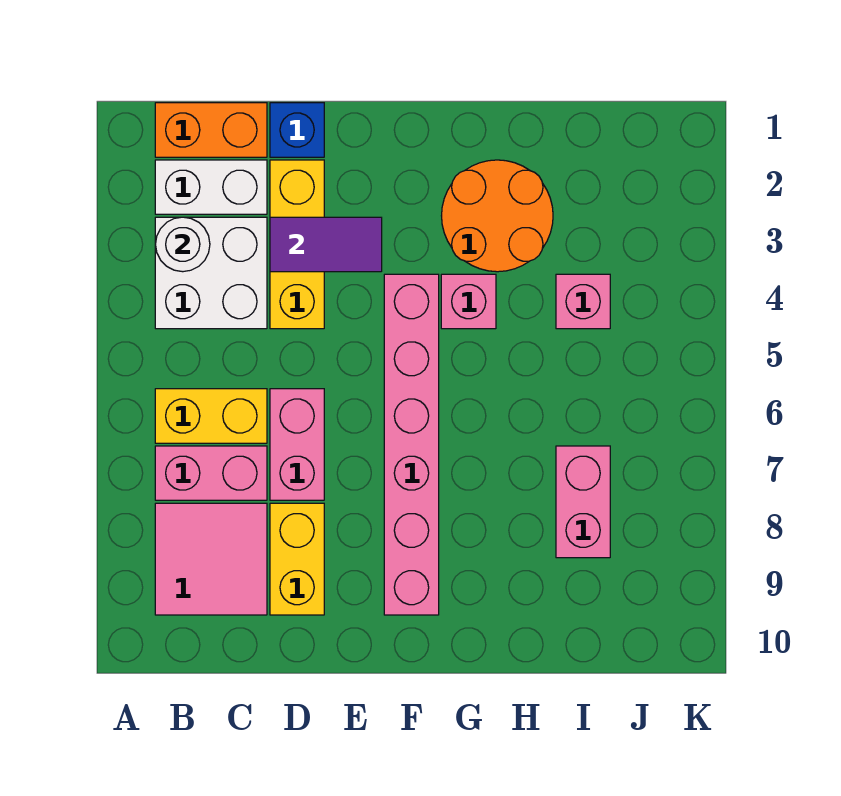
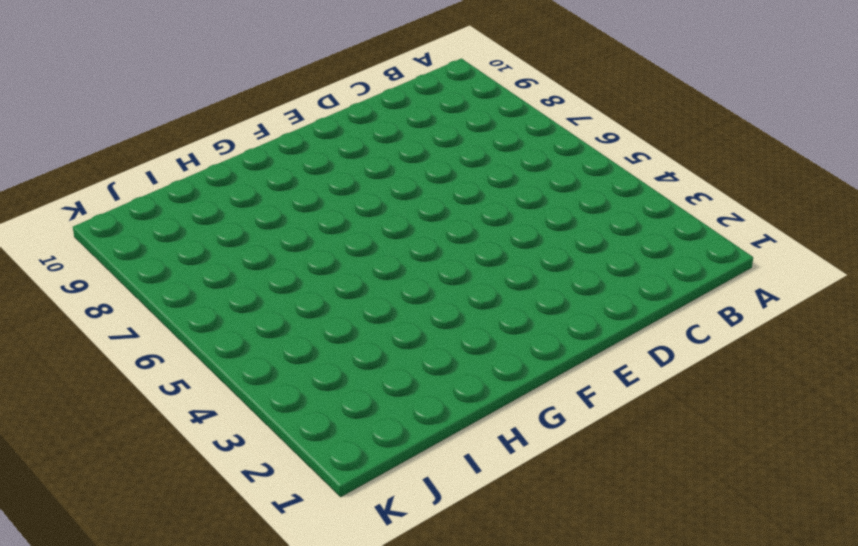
none -> orange 1x2 brick [155,103,267,157]
none -> white 1x2 brick [155,160,267,214]
none -> white 2x2 brick [155,217,267,329]

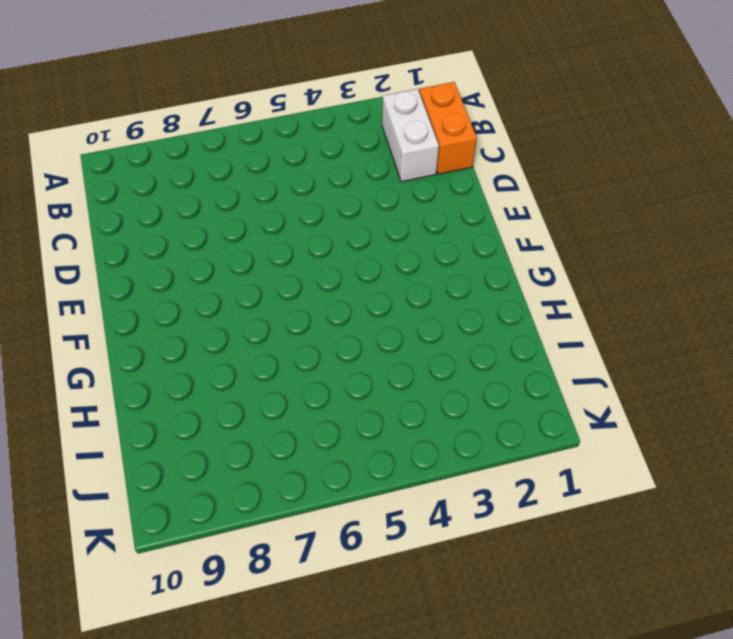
none -> white 2x2 brick [155,217,267,329]
none -> yellow 1x2 brick [155,389,267,443]
none -> pink 1x2 brick [155,446,267,500]

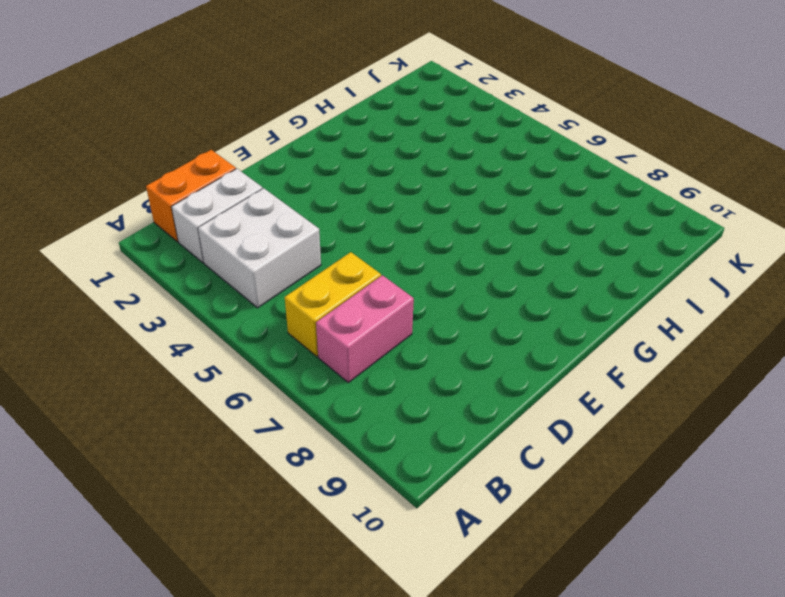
none -> pink 2x2 tile [155,503,267,615]
none -> blue 1x1 brick [270,103,324,157]
none -> yellow 1x3 brick [270,160,324,329]

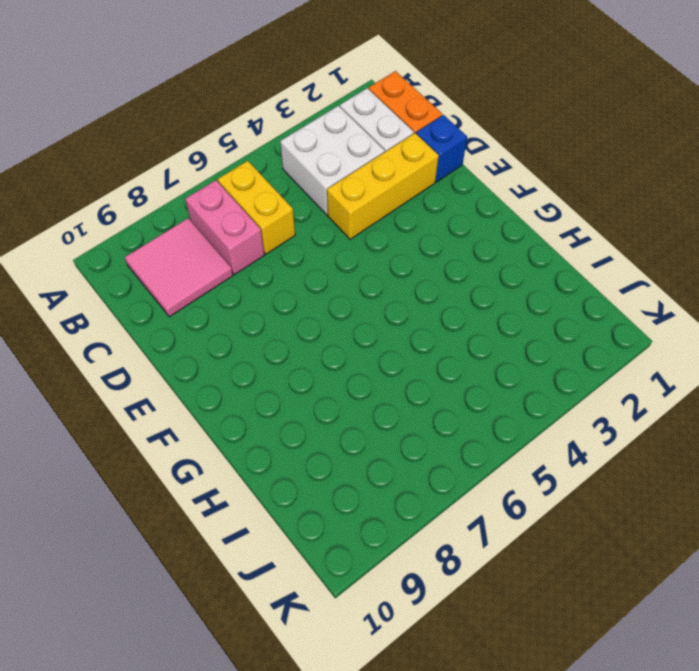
none -> pink 1x2 brick [270,389,324,500]
none -> yellow 1x2 brick [270,503,324,615]
none -> pink 1x6 brick [384,274,439,615]

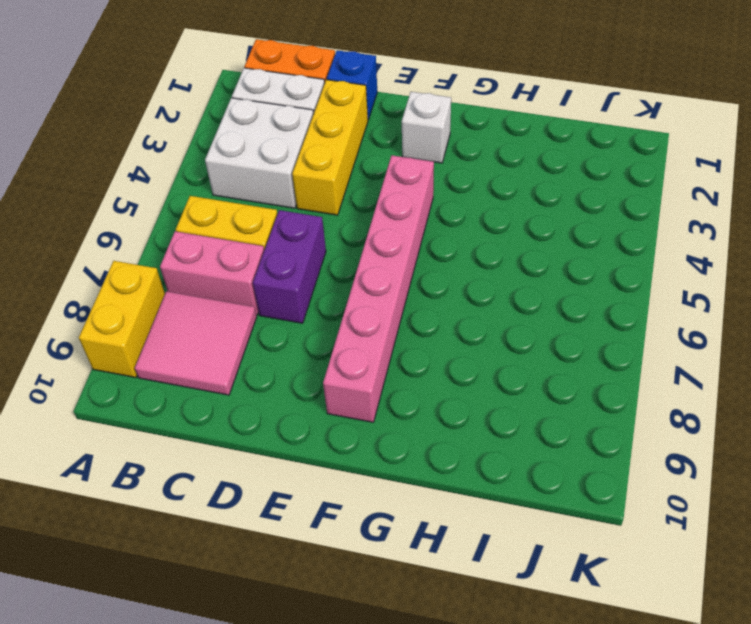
yellow 1x2 brick [79,261,165,378] -> yellow 1x2 brick moved to [270,503,324,615]
purple 1x2 brick [253,210,326,323] -> pink 1x2 brick [270,389,324,500]
white 1x1 brick [402,92,451,163] -> none
none -> orange 2x2 round brick [442,160,553,272]
none -> pink 1x1 brick [441,274,496,329]
none -> pink 1x1 brick [556,274,610,329]

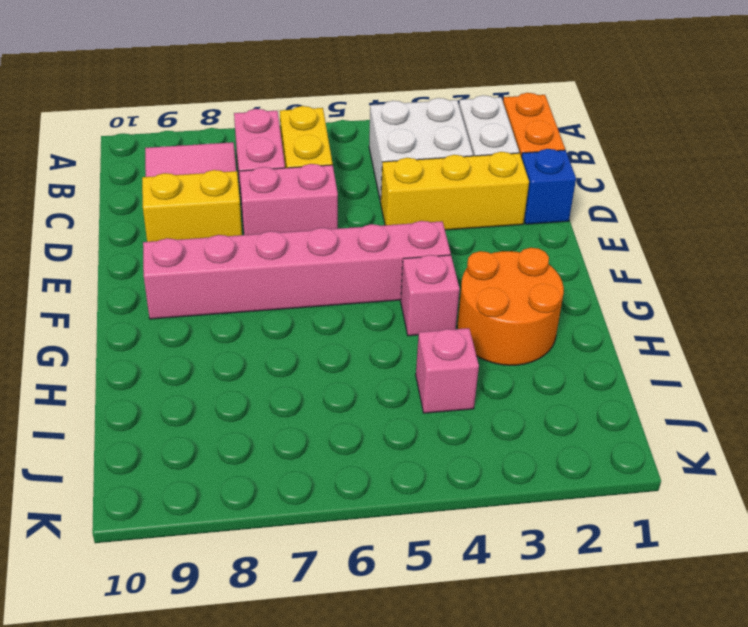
none -> pink 1x2 brick [556,446,610,558]
none -> white 1x1 round brick [156,217,210,272]
none -> purple 1x2 tile [270,217,382,272]

